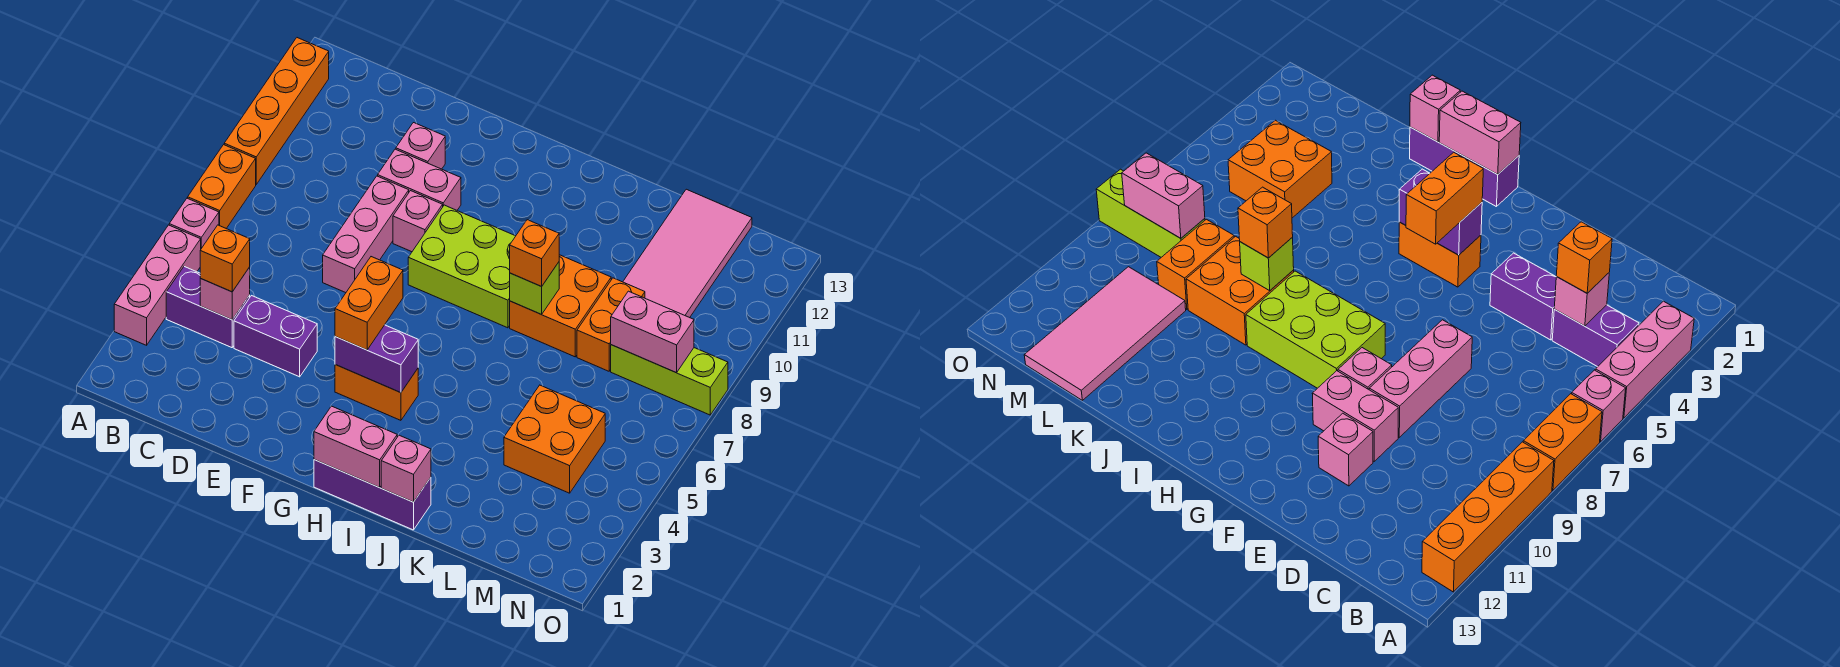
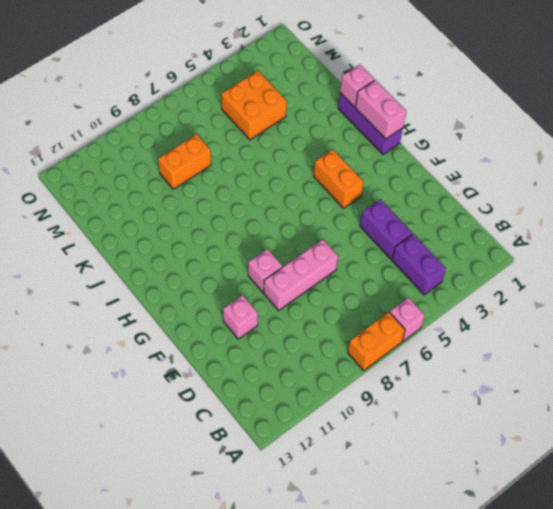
none -> pink 1x3 brick [114,225,201,345]
none -> orange 1x4 brick [224,38,329,184]
none -> pink 1x2 brick [378,149,461,210]

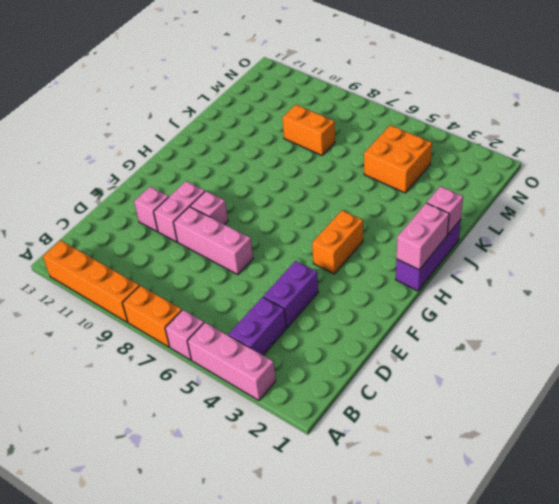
none -> lime 2x3 brick [408,205,515,328]
none -> orange 2x2 brick [510,255,611,357]
none -> pink 2x4 tile [623,189,752,318]

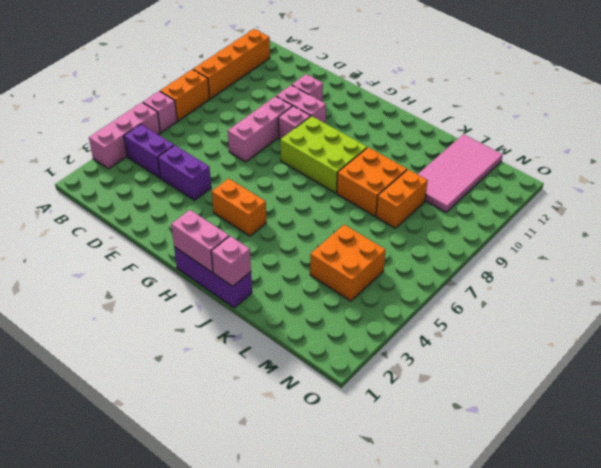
none -> lime 1x3 brick [611,345,728,415]
none -> pink 1x1 brick [200,267,250,320]
none -> purple 1x2 brick [335,325,418,393]

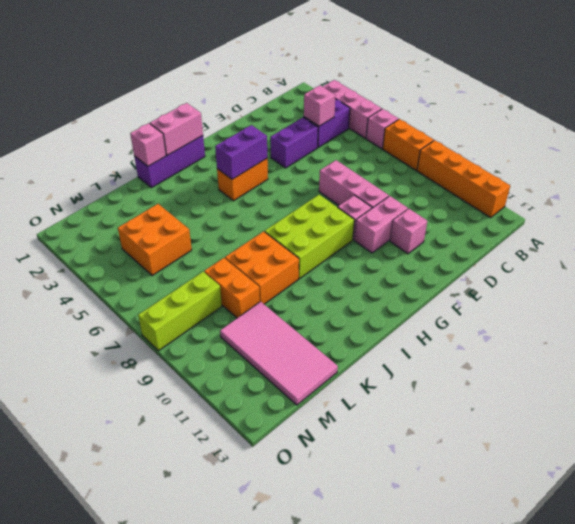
none -> lime 1x1 brick [510,262,559,314]
none -> pink 1x2 brick [611,291,694,373]
none -> orange 1x1 brick [200,225,250,292]

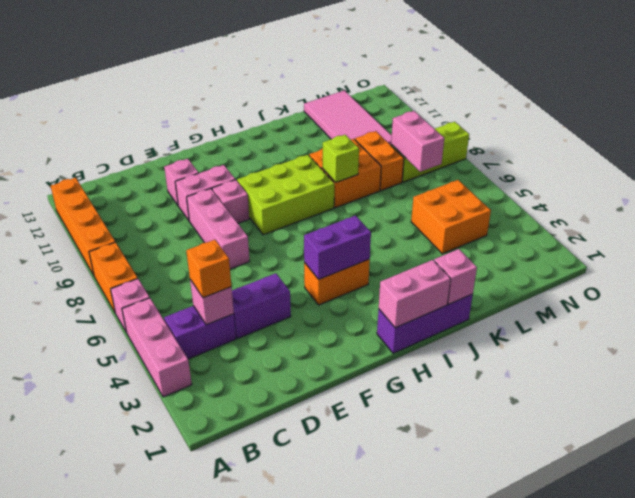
pink 1x2 brick [391,111,444,172] -> pink 1x2 brick turned to [611,291,694,373]
none -> orange 1x2 brick [335,257,403,350]
none -> orange 1x1 brick [510,220,559,286]

